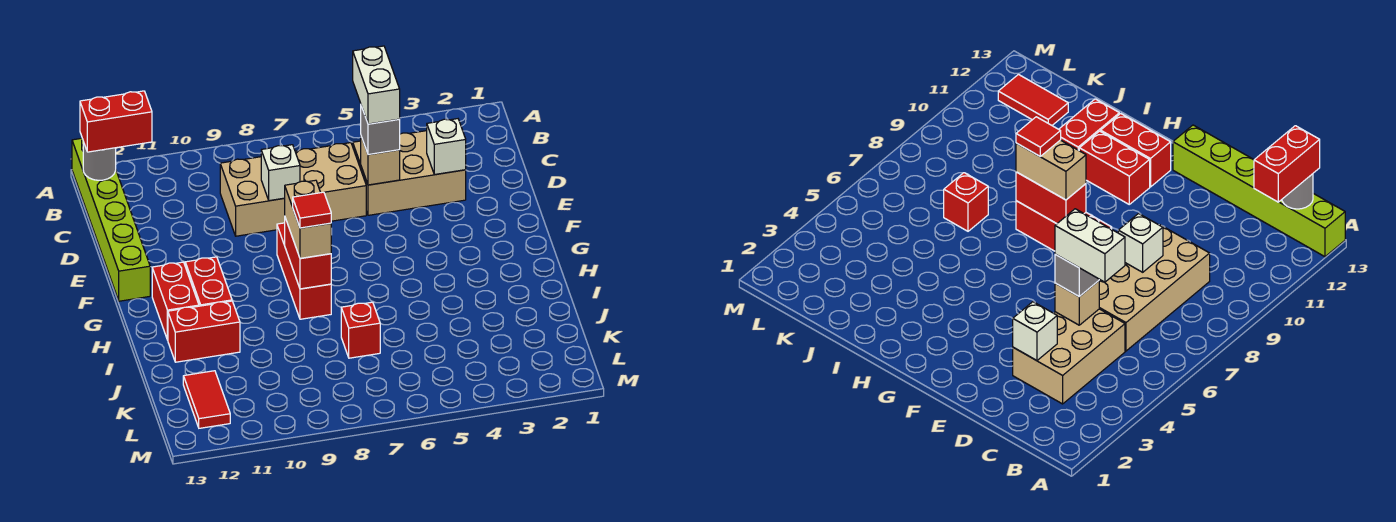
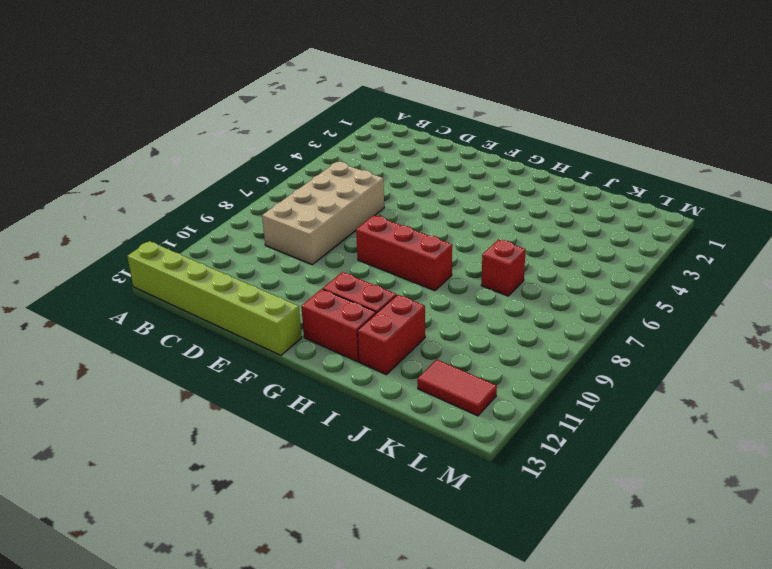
none -> tan 2x3 brick [353,131,466,215]
none -> grey 1x1 round brick [83,142,116,180]
none -> white 1x1 brick [427,119,466,175]

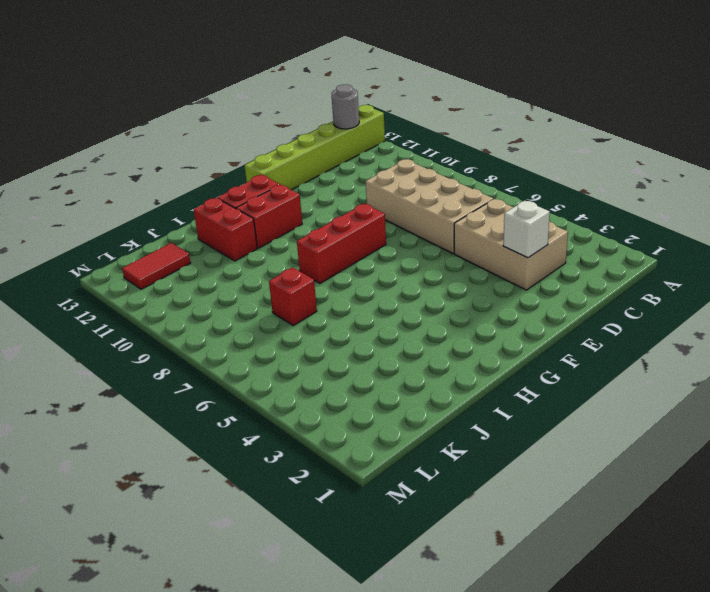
none -> tan 1x1 brick [361,137,400,185]
none -> white 1x1 brick [261,145,300,201]
none -> red 1x2 brick [285,218,331,289]

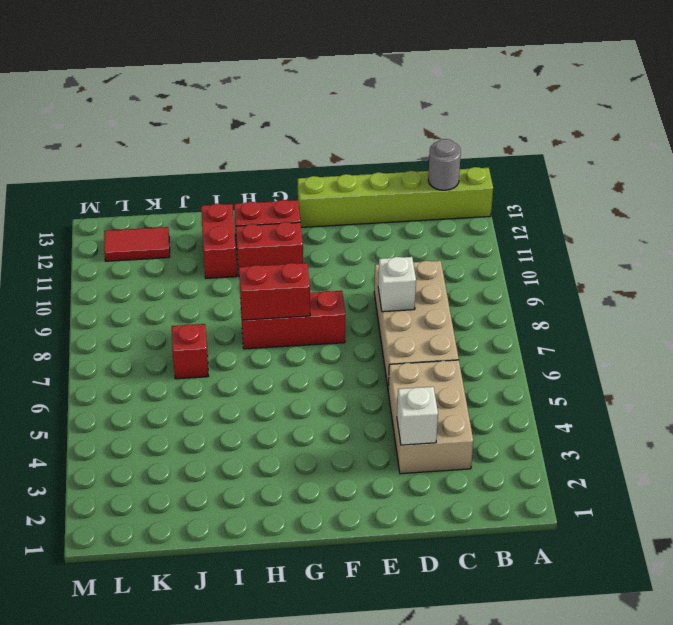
none -> tan 1x1 brick [361,137,400,185]
none -> red 1x2 brick [80,91,152,152]
none -> grey 1x1 brick [361,106,400,155]

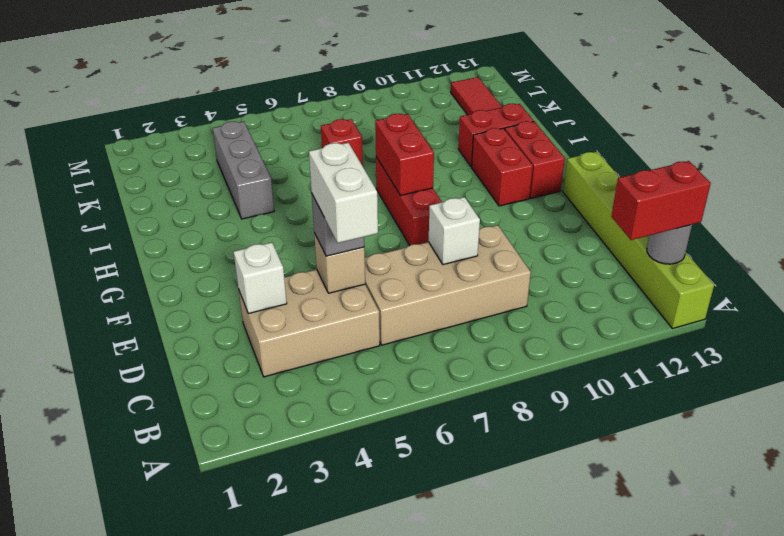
grey 1x3 brick [213,121,274,219] -> none
none -> tan 1x2 brick [285,180,331,258]
none -> red 1x1 tile [293,192,331,228]

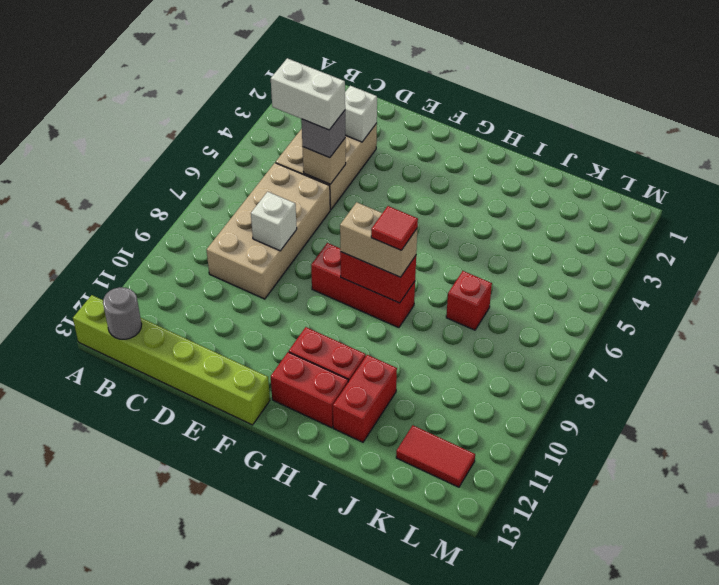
none -> red 1x2 brick [80,91,152,152]

